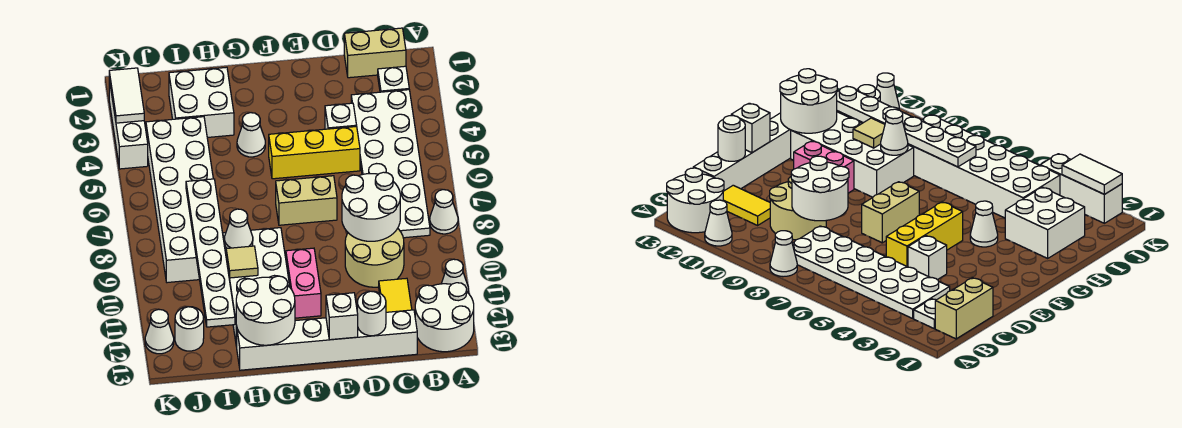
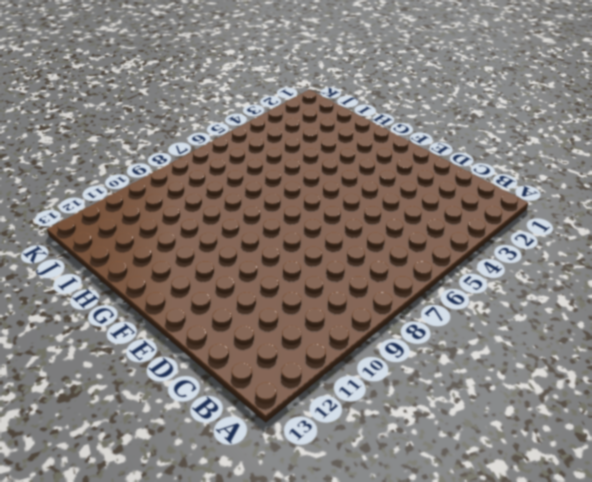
none -> white 1x1 cone [430,190,458,234]
none -> white 1x1 cone [441,259,468,292]
none -> white 2x2 round brick [415,283,474,352]

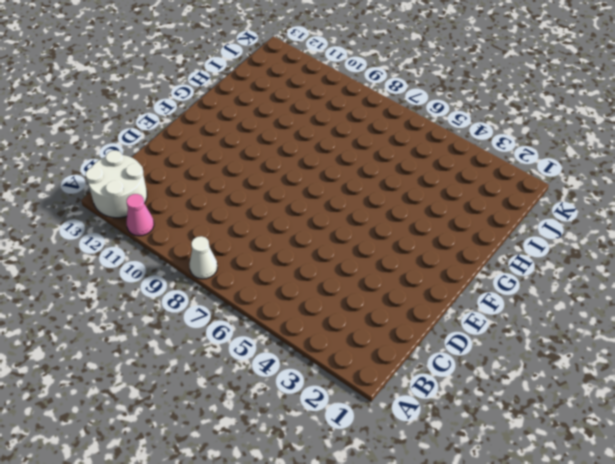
pink 1x1 cone [126,194,154,236] -> white 1x1 cone [441,259,468,292]
none -> tan 1x2 brick [344,28,406,78]
none -> white 1x1 plate [378,66,409,92]
none -> white 2x6 plate [351,90,430,238]

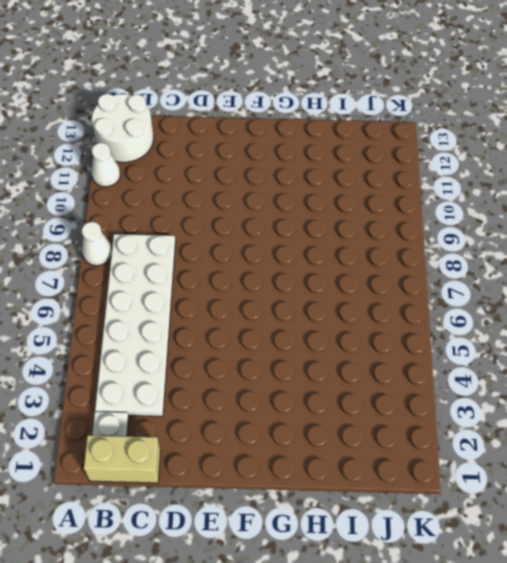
none -> tan 2x2 round brick [345,228,404,287]
none -> yellow 1x2 tile [379,278,412,312]
none -> white 1x6 brick [237,310,417,370]

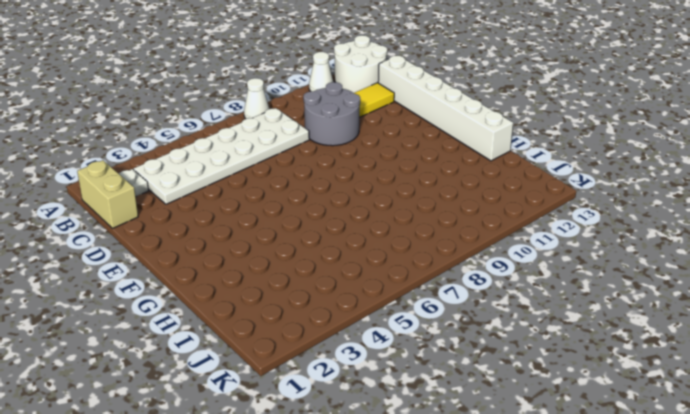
grey 2x2 round brick [303,82,360,146] -> tan 2x2 round brick [345,228,404,287]
none -> white 1x1 brick [325,103,357,129]
none -> yellow 1x3 brick [269,126,360,179]
none -> tan 1x2 brick [276,176,337,225]

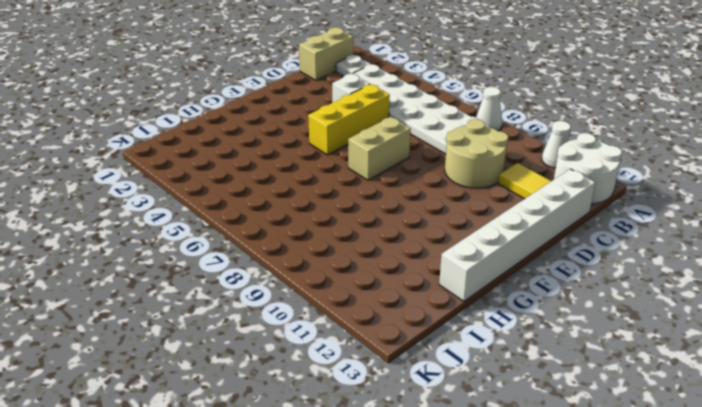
none -> pink 1x2 brick [286,248,321,318]
none -> white 1x1 cone [237,113,265,157]
none -> white 2x4 brick [223,228,290,347]

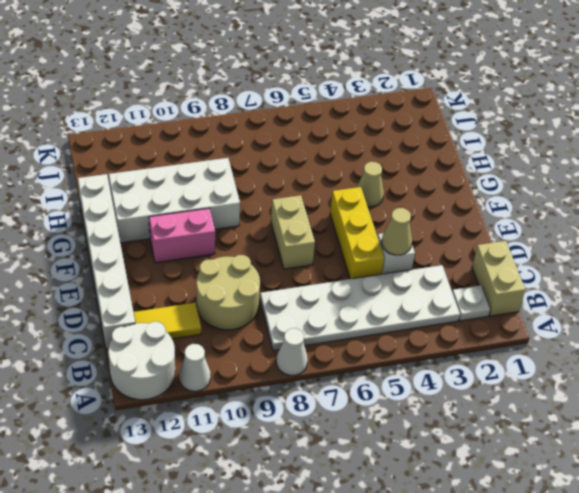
tan 1x1 cone [382,208,412,255] -> none
tan 1x1 cone [357,162,384,207] -> white 1x1 cone [237,113,265,157]
none -> white 2x2 brick [169,67,234,137]
none -> white 2x6 brick [146,117,213,283]
none -> white 1x1 round brick [175,307,204,351]

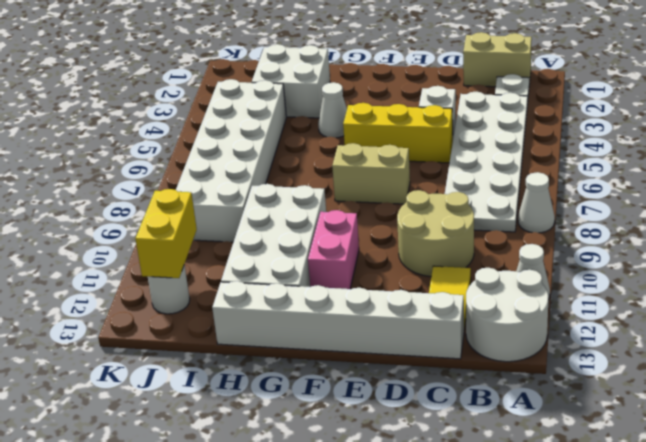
yellow 1x2 brick [135,189,197,278] -> none
none -> white 1x3 brick [109,80,148,169]
none -> white 1x1 cone [145,309,174,354]
none -> white 2x2 round brick [342,172,400,241]

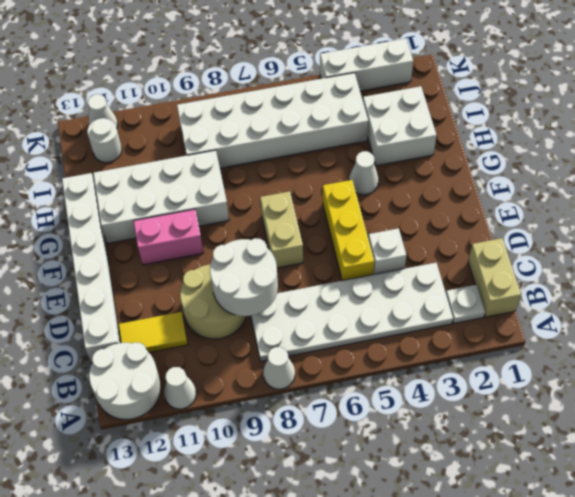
none -> white 1x1 round brick [357,291,386,336]
none -> white 1x1 brick [326,293,358,340]
none -> white 2x2 round brick [236,276,295,345]

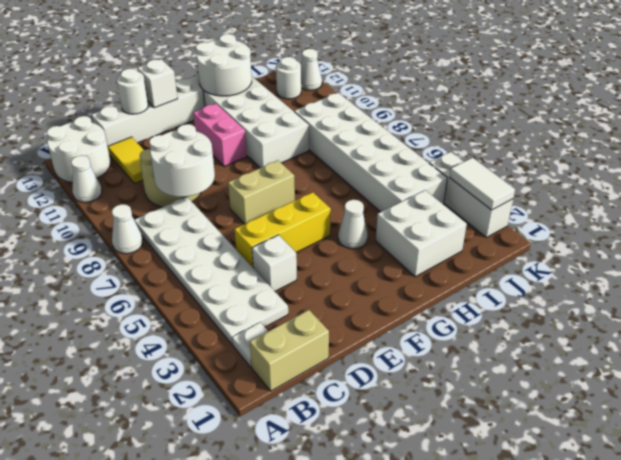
none -> white 1x1 cone [224,209,253,248]
none -> tan 1x1 tile [226,246,258,278]
none -> white 1x6 plate [186,179,235,327]

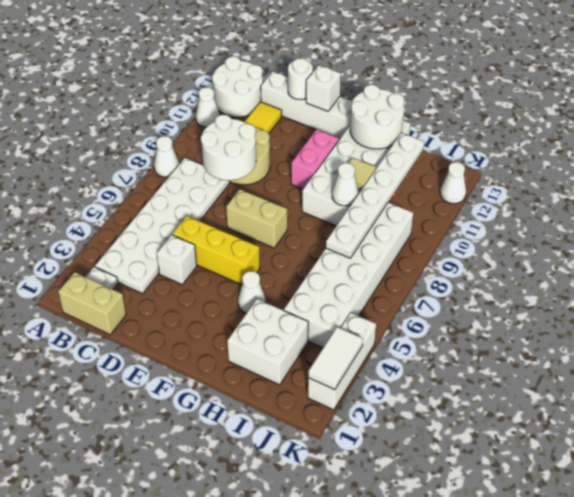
none -> white 1x1 round brick [175,307,204,351]

